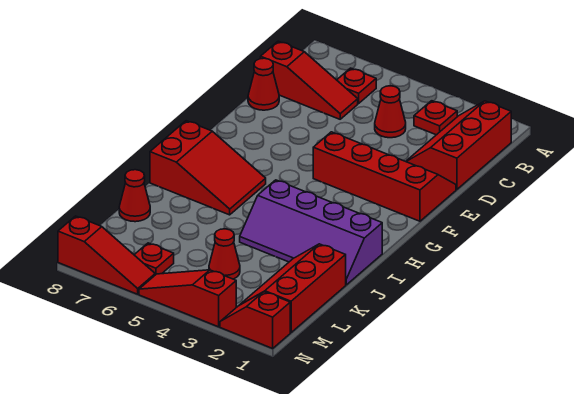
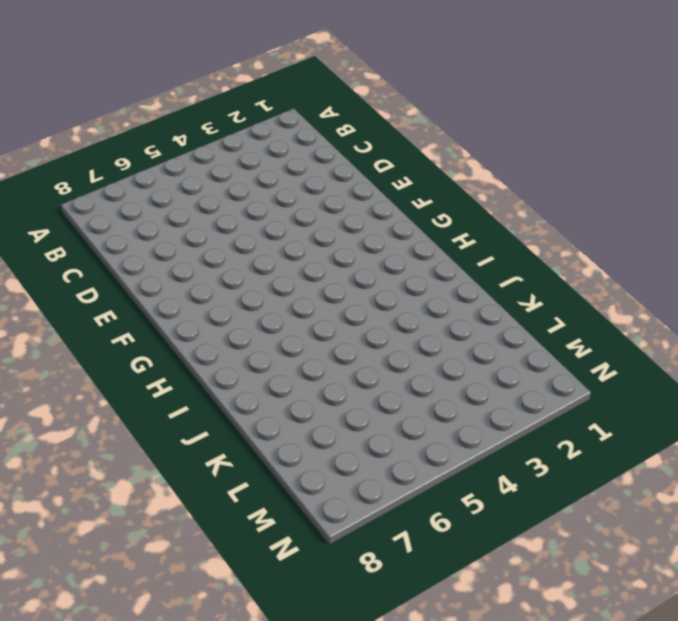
none -> red 2x3 slope [406,101,511,190]
none -> red 1x1 plate [414,101,457,135]
none -> red 1x1 plate [337,68,376,104]

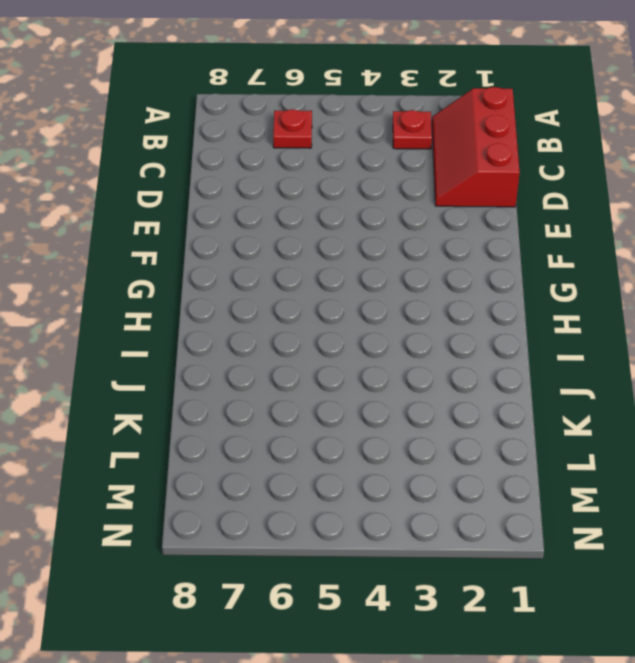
none -> red 1x1 cone [375,86,406,138]
none -> red 1x3 slope [260,41,358,119]
none -> red 1x1 cone [248,58,279,110]

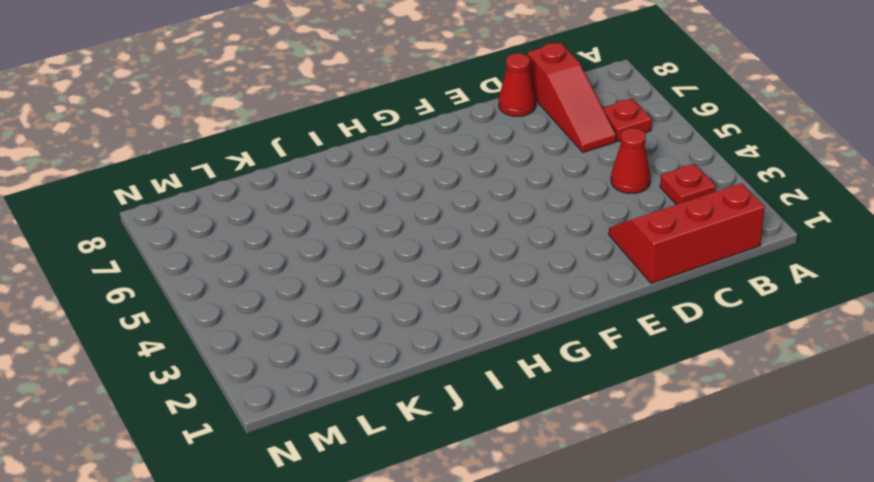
none -> red 2x4 slope [313,132,456,221]
none -> red 2x3 slope [150,121,266,215]
none -> purple 2x4 slope [240,180,382,285]

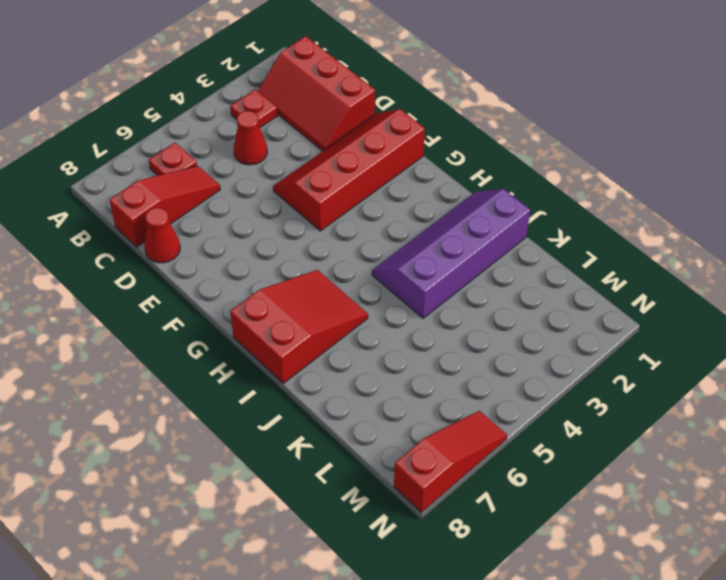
purple 2x4 slope [372,189,530,318] -> purple 2x4 slope turned to [240,180,382,285]
none -> red 2x3 slope [240,244,346,333]
none -> red 1x1 cone [119,170,150,222]
none -> red 1x1 cone [209,229,240,279]

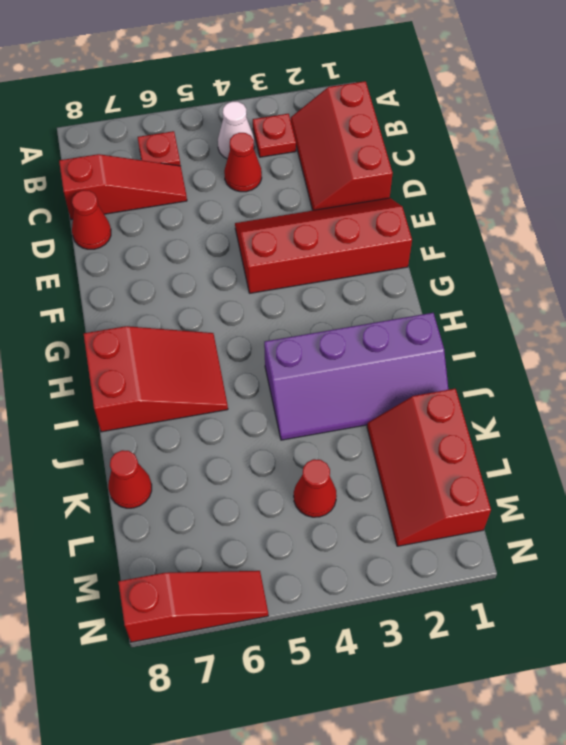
white 1x1 cone [218,102,255,159] -> none
none -> red 1x1 plate [134,243,174,275]
none -> red 1x2 slope [220,292,290,348]
none -> red 1x3 slope [139,270,236,327]

